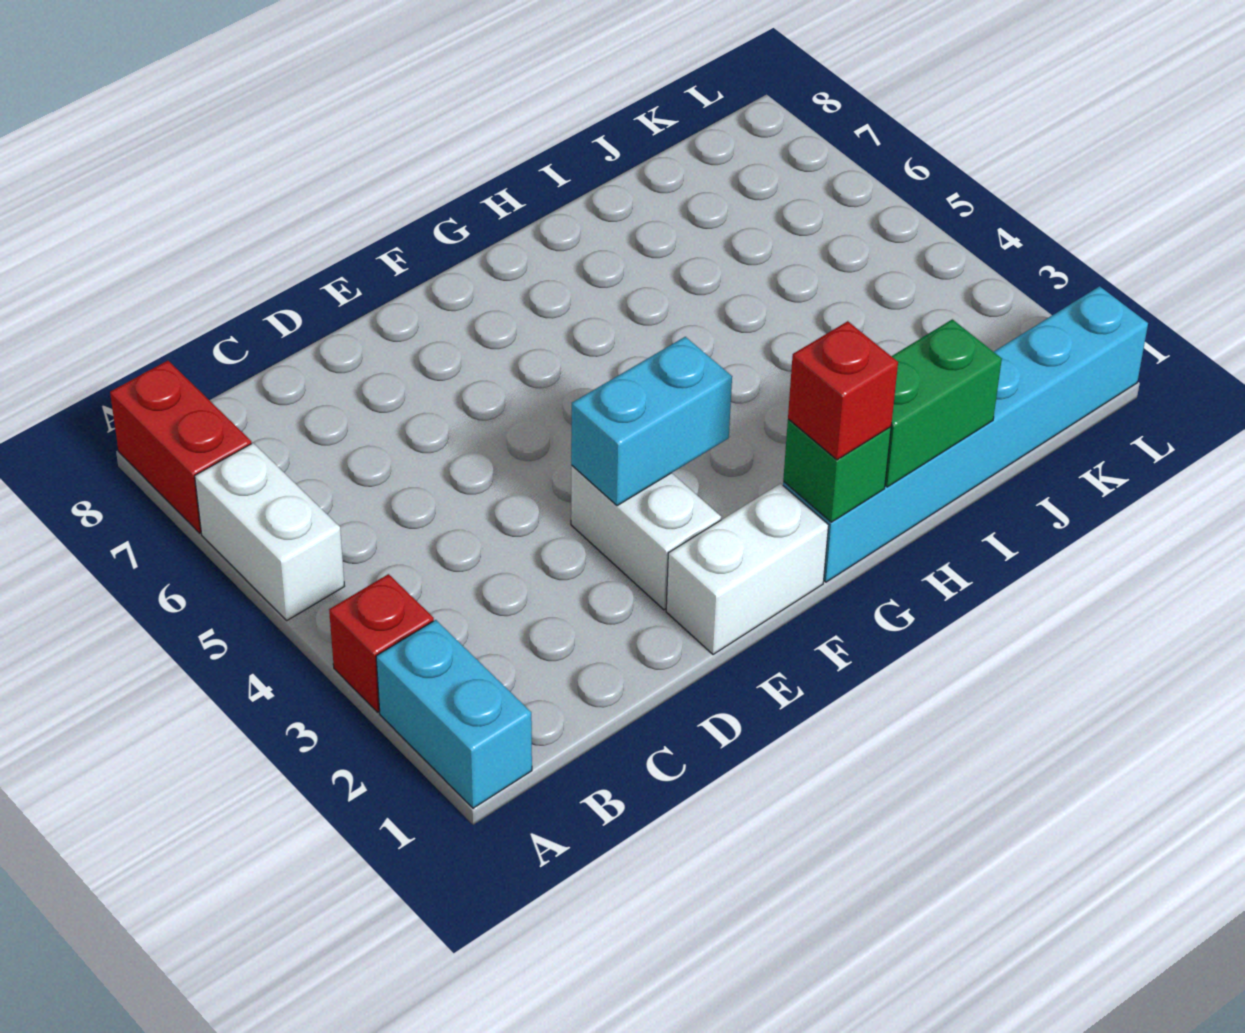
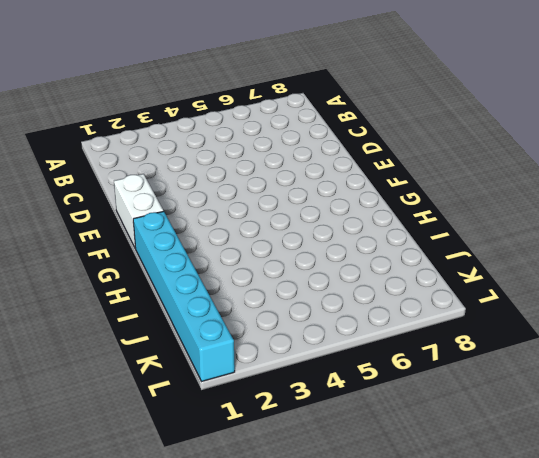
none -> cyan 1x2 brick [376,620,532,808]
none -> red 1x1 brick [329,574,434,712]

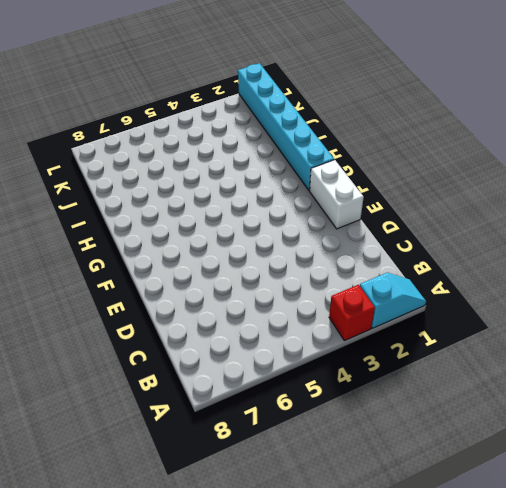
cyan 1x2 slope [360,273,426,328] -> cyan 1x2 brick [376,620,532,808]
none -> white 1x2 brick [195,443,344,620]
none -> red 1x2 brick [110,361,251,533]

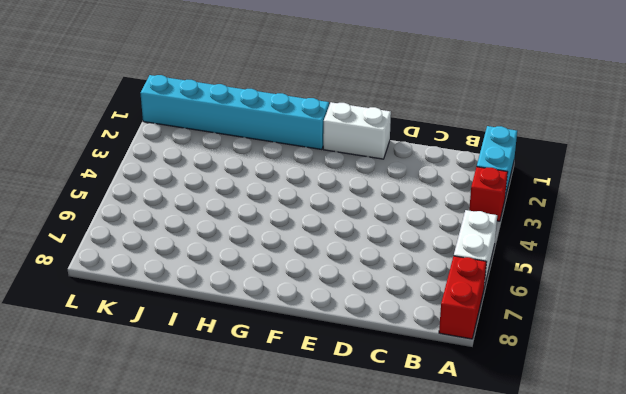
none -> white 1x2 brick [571,466,721,610]
none -> cyan 1x2 brick [571,337,732,506]

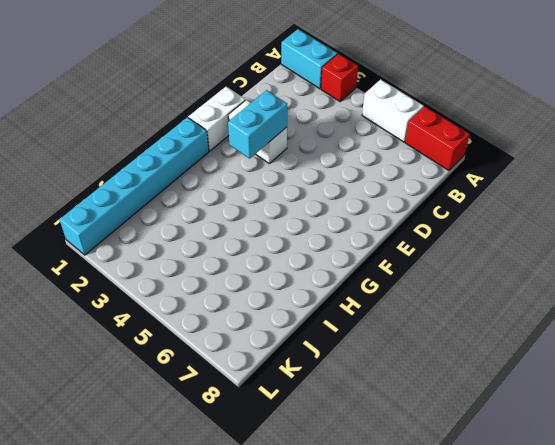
none -> green 1x1 brick [783,419,891,522]
none -> green 1x2 brick [885,319,1002,487]

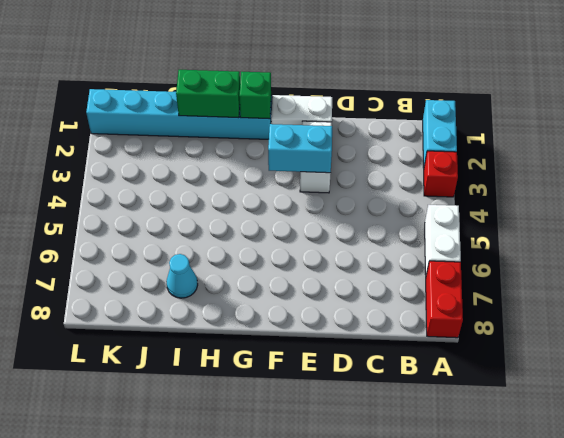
cyan 1x1 cone [166,254,198,298] -> none
none -> red 1x1 brick [788,321,898,460]

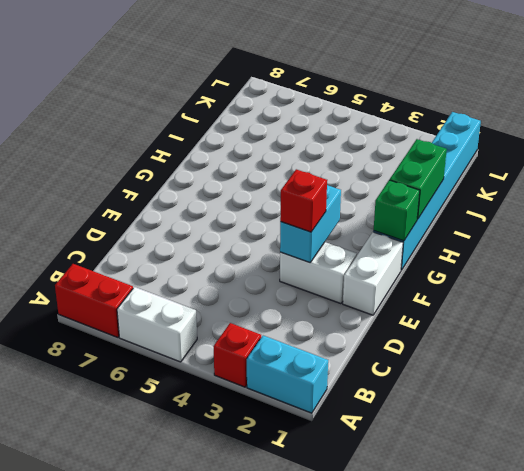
red 1x1 brick [280,169,327,232] -> red 1x1 brick moved to [788,321,898,460]

